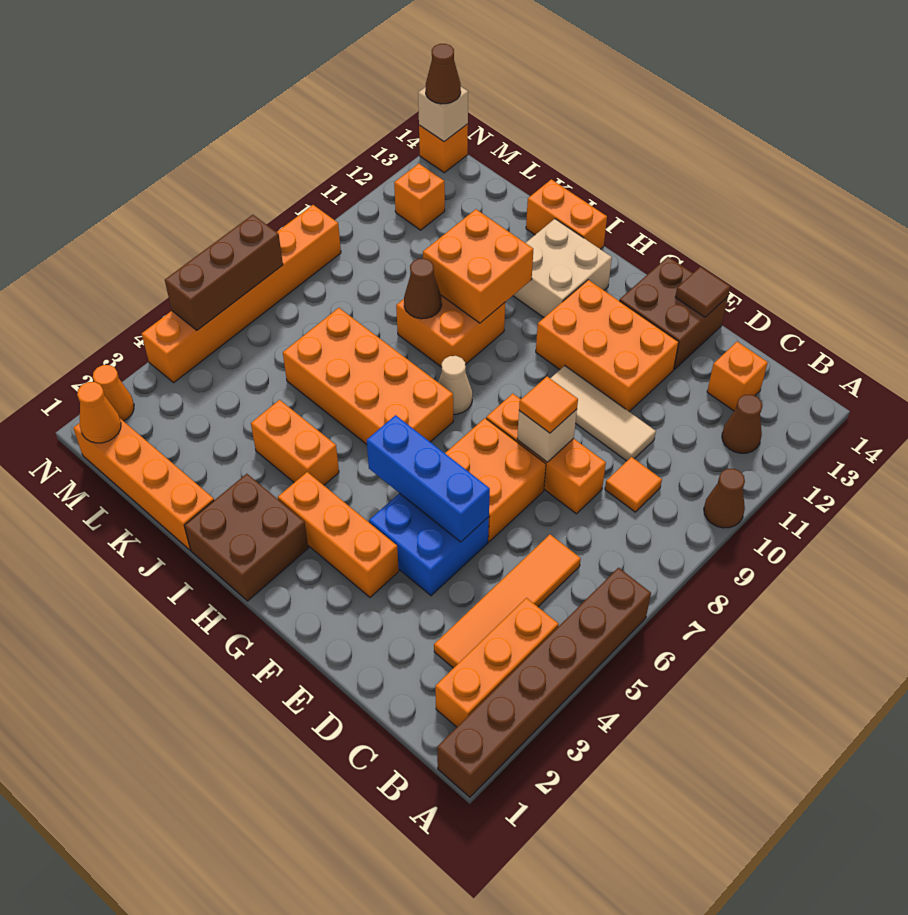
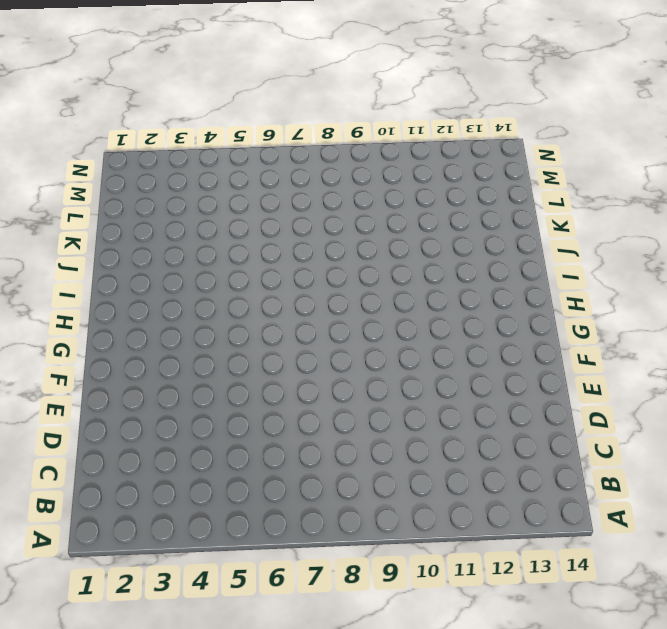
none -> brown 1x6 brick [437,568,651,797]
none -> brown 1x1 cone [704,469,745,528]
none -> orange 1x3 brick [435,598,559,727]
none -> brown 1x1 cone [722,395,762,453]

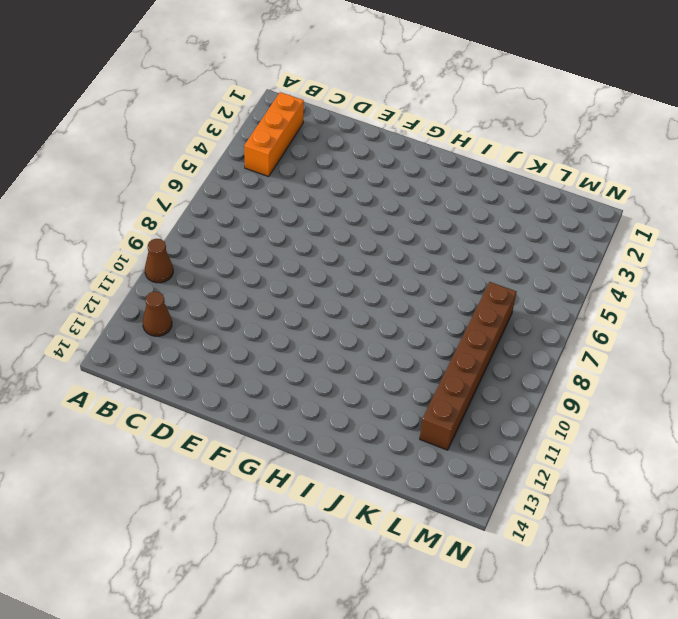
brown 1x6 brick [420,282,516,450] -> brown 1x6 brick moved to [437,568,651,797]
none -> orange 1x4 tile [434,535,581,668]
none -> orange 1x1 tile [605,457,662,512]
none -> orange 1x1 brick [707,342,768,411]
none -> orange 1x3 brick [486,394,606,514]

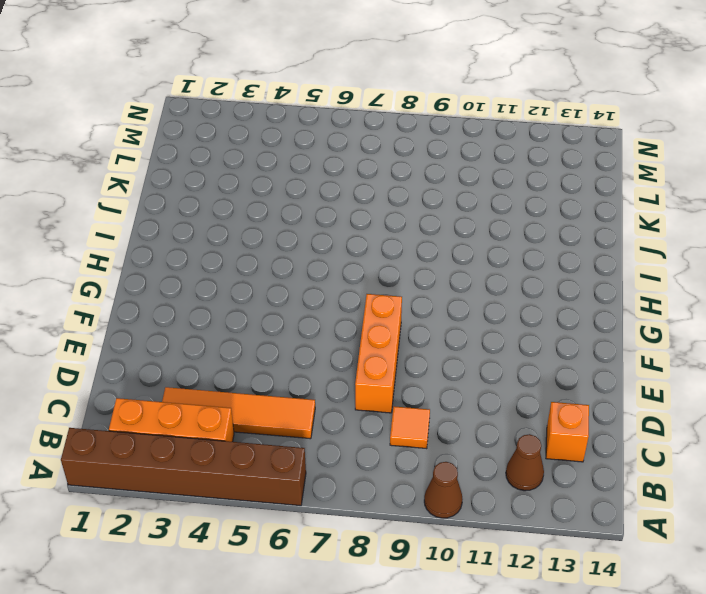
none -> tan 1x3 tile [550,366,656,461]
none -> blue 2x2 brick [369,493,489,596]
none -> orange 2x2 brick [445,418,546,541]
none -> orange 2x3 brick [536,280,679,411]

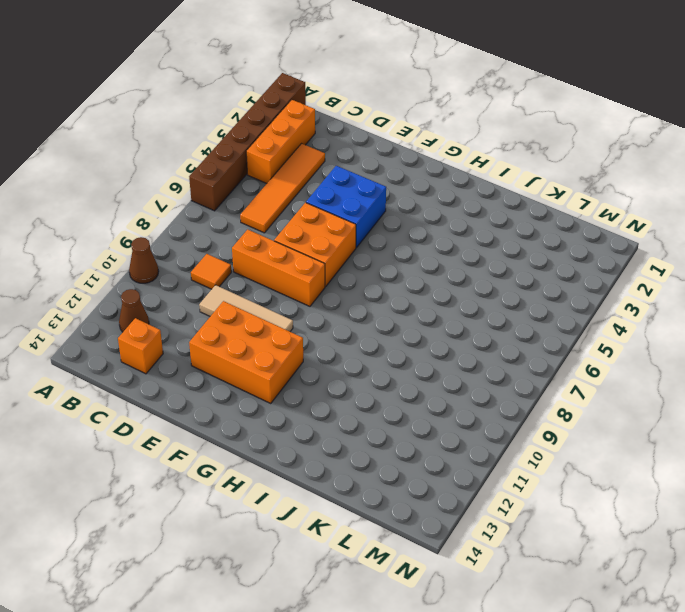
none -> brown 2x2 brick [619,257,728,369]
none -> orange 1x3 brick [278,472,399,597]
none -> brown 2x2 brick [184,474,308,601]
none -> orange 2x4 brick [283,308,453,444]

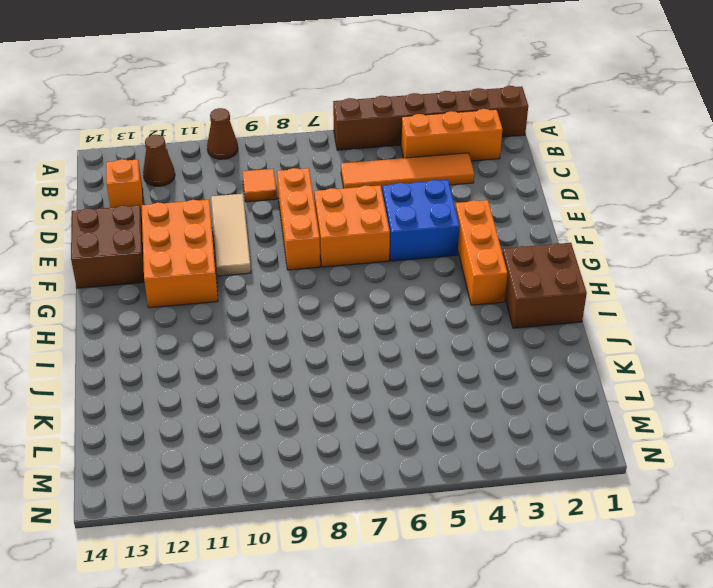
none -> orange 2x4 brick [283,308,453,444]
none -> tan 1x1 cone [438,356,472,414]
none -> tan 2x2 brick [513,219,612,317]
none -> orange 1x2 brick [251,400,339,485]

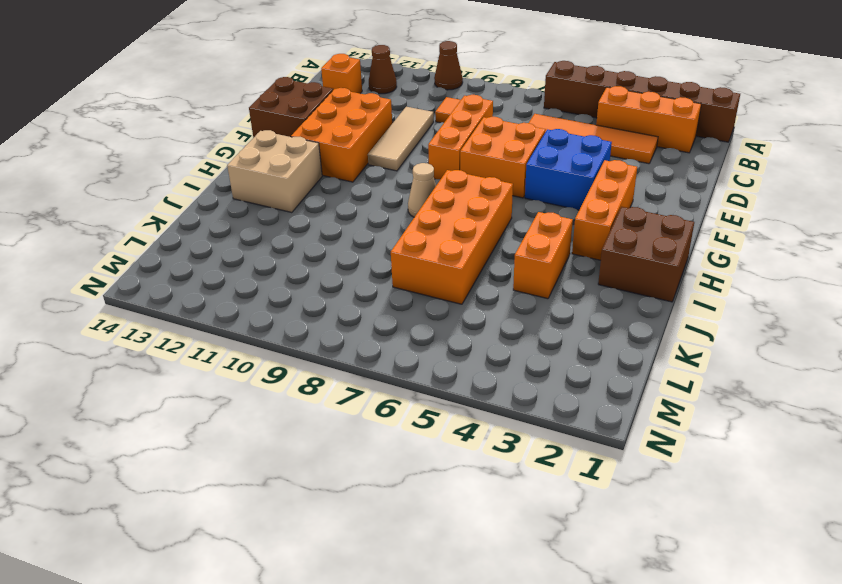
none -> orange 2x2 brick [396,295,505,367]
none -> orange 1x2 brick [526,179,607,249]
none -> orange 1x4 brick [73,419,214,550]
none -> orange 1x1 brick [394,164,445,230]

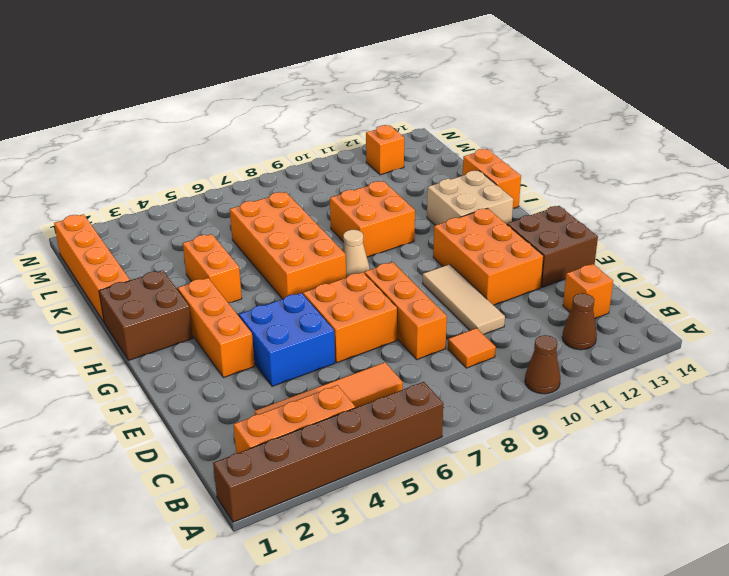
none -> orange 1x1 cone [93,365,134,421]
none -> orange 1x6 brick [142,205,341,382]
none -> orange 1x1 brick [419,124,468,173]
none -> blue 1x3 brick [367,415,490,542]

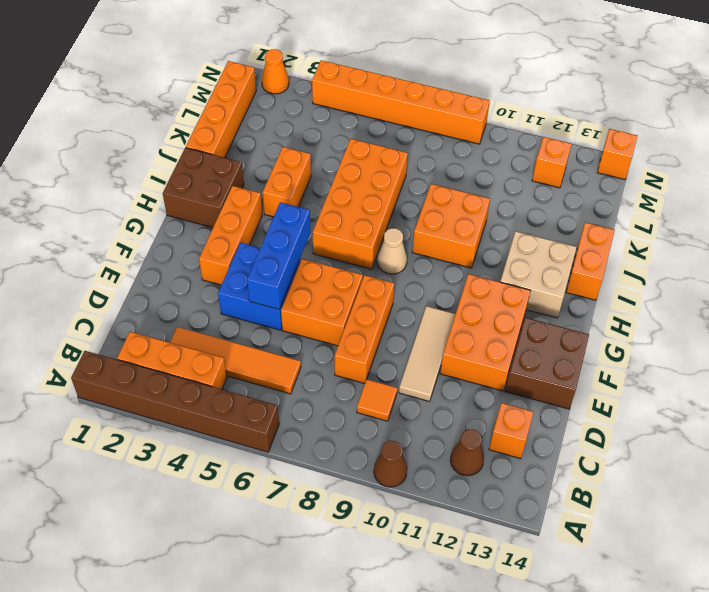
none -> tan 1x1 brick [517,409,577,462]
none -> brown 1x1 tile [675,267,730,317]
none -> orange 2x2 brick [423,209,533,323]
none -> brown 1x1 cone [404,258,442,319]

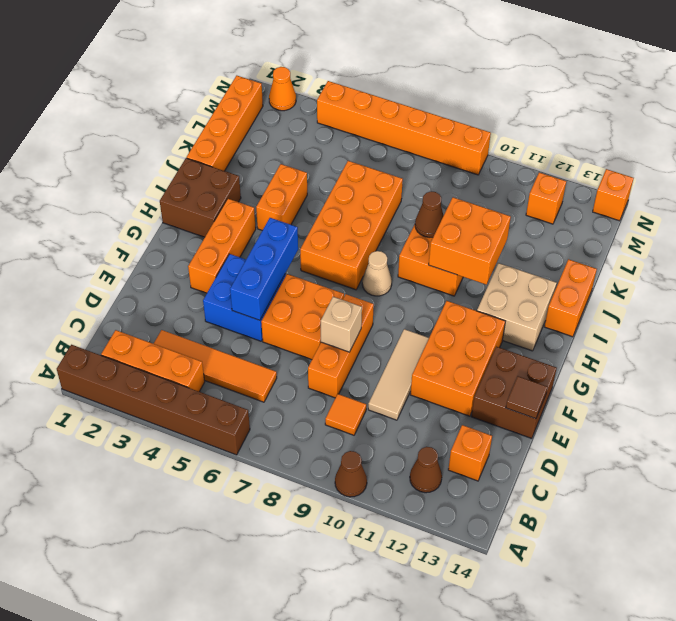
none -> orange 1x1 cone [77,382,121,443]
none -> brown 1x3 brick [165,215,283,330]
none -> tan 1x1 brick [418,87,468,142]
none -> orange 1x1 tile [519,376,578,433]

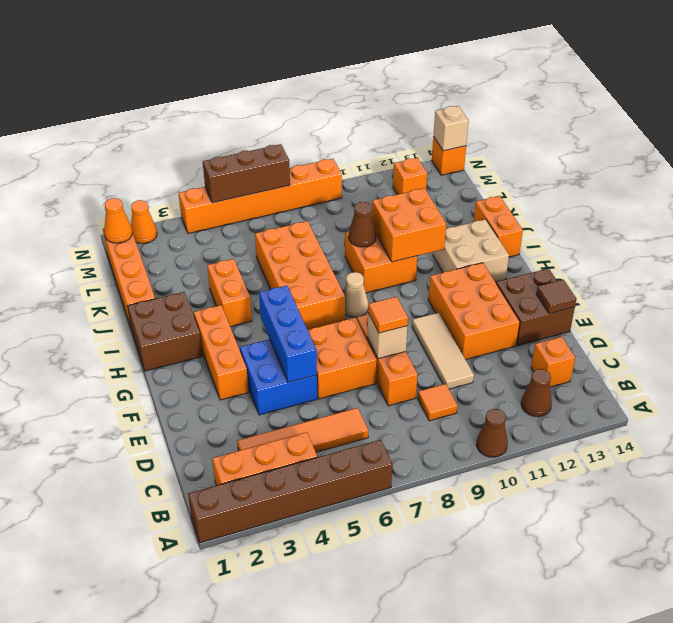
none -> brown 1x1 cone [426,44,461,104]

